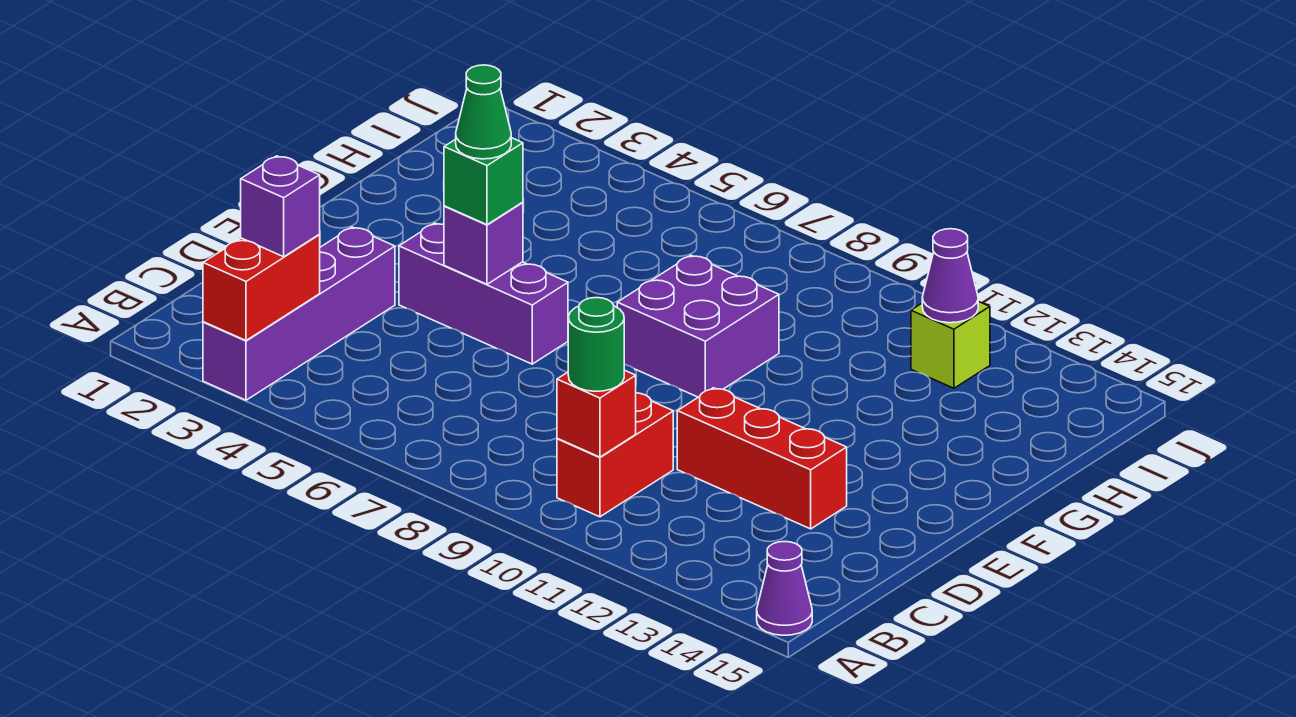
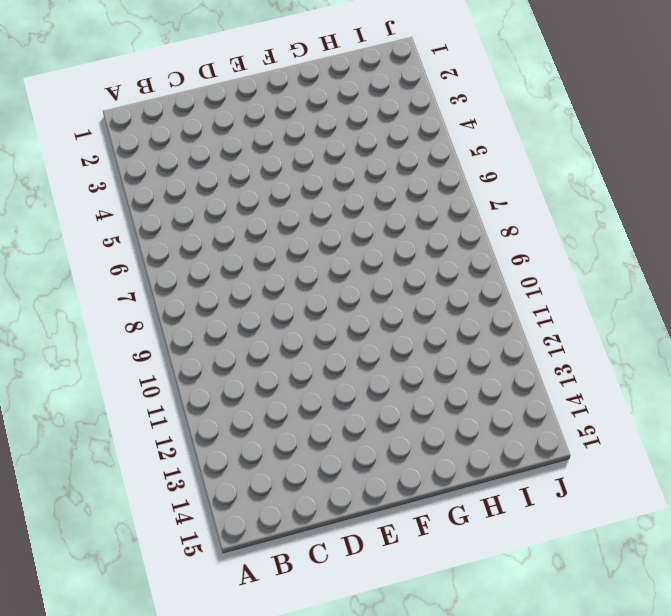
none -> purple 1x4 brick [203,227,395,400]
none -> purple 1x1 cone [757,542,812,635]
none -> red 1x2 brick [557,393,673,517]

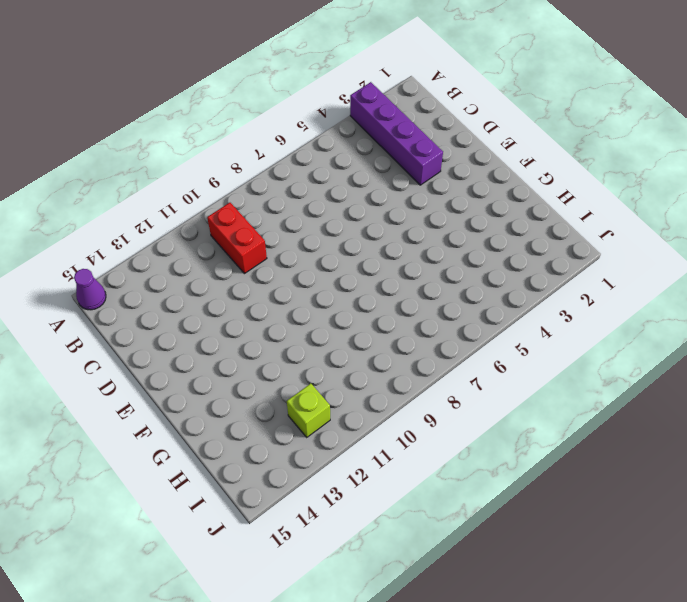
none -> red 1x3 brick [677,388,847,529]
none -> purple 1x3 brick [399,223,568,364]
none -> purple 2x2 brick [617,255,779,397]

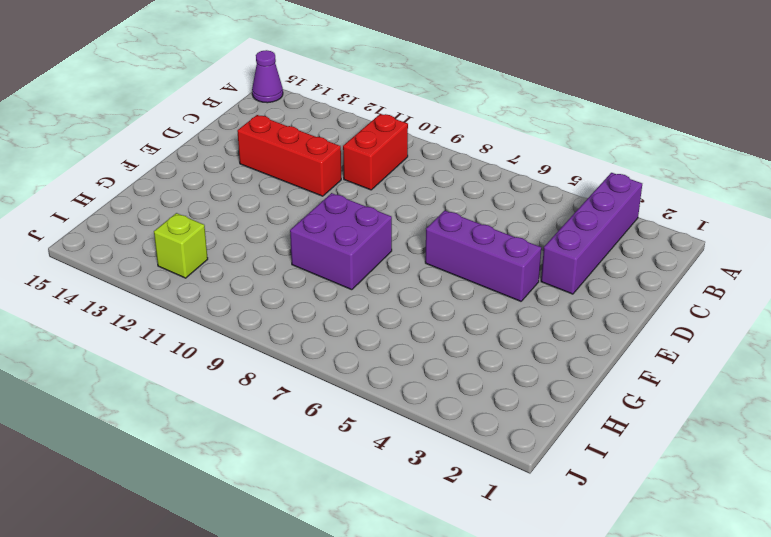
none -> red 1x2 brick [203,235,320,340]
none -> red 1x1 brick [557,370,636,457]
none -> purple 1x1 brick [444,202,523,284]

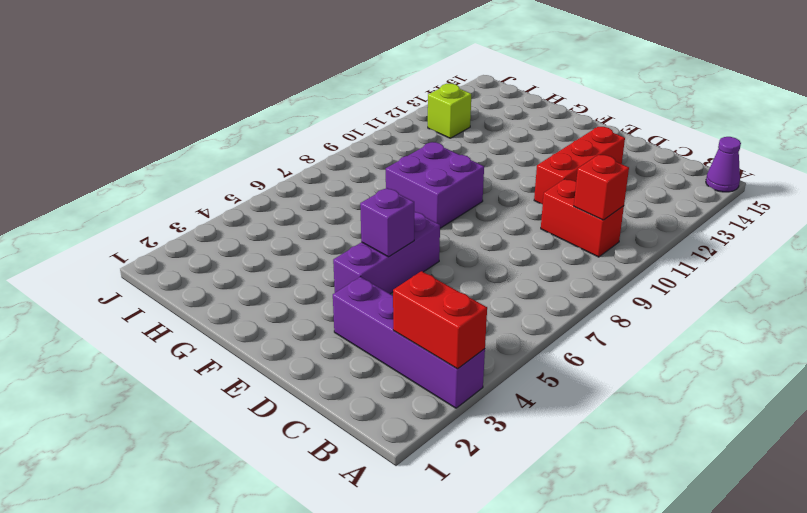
none -> purple 1x1 cone [922,229,978,323]
none -> purple 1x1 brick [241,156,320,257]
none -> green 1x1 round brick [568,298,624,391]

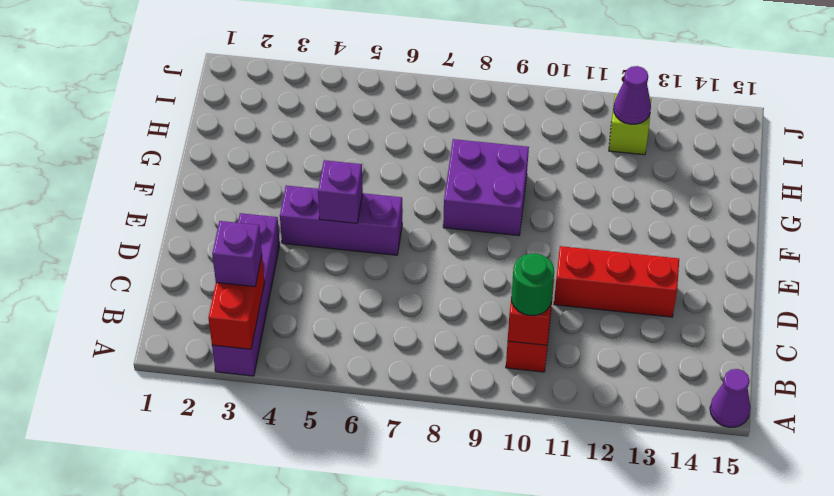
none -> green 1x1 brick [444,138,523,225]
none -> green 1x1 cone [456,65,511,159]

